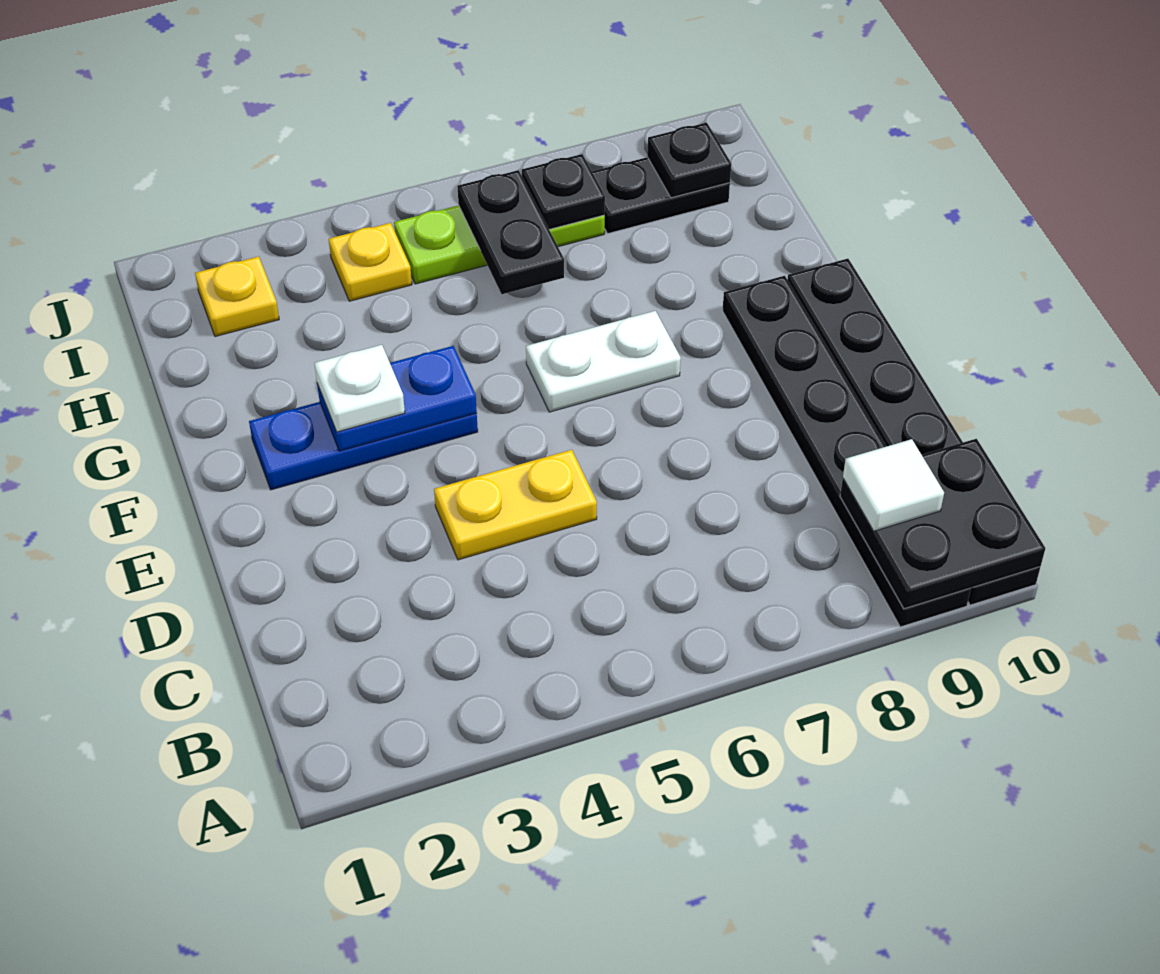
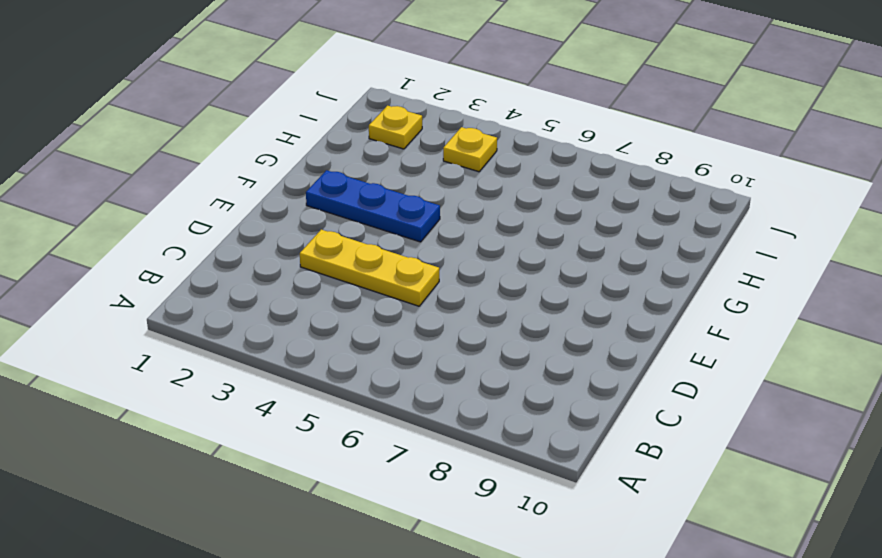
yellow 1x3 plate [300,230,439,306] -> yellow 1x2 plate [434,450,597,560]
none -> black 1x6 plate [722,276,971,627]
none -> black 1x6 plate [787,259,1040,605]
none -> white 1x2 plate [526,311,681,412]

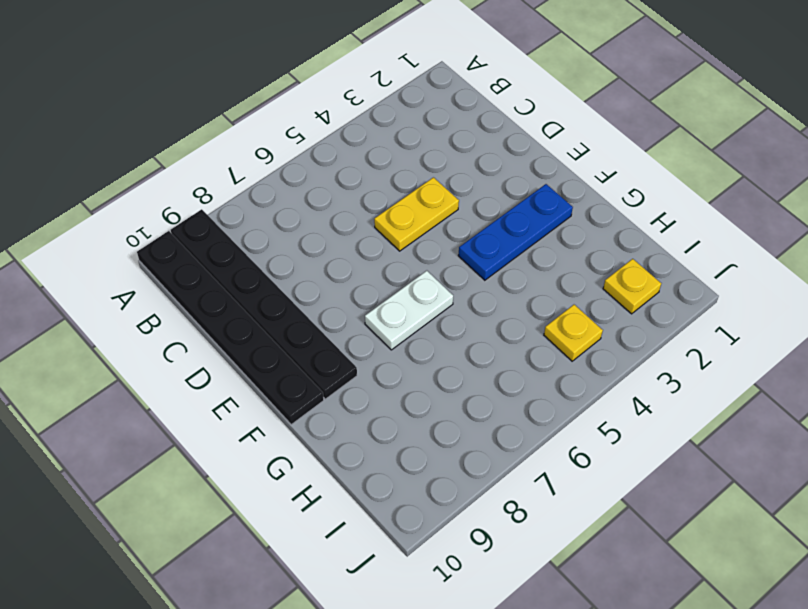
none -> lime 1x3 plate [394,205,605,284]
none -> black 1x2 plate [592,157,730,233]
none -> black 2x2 plate [840,439,1045,609]

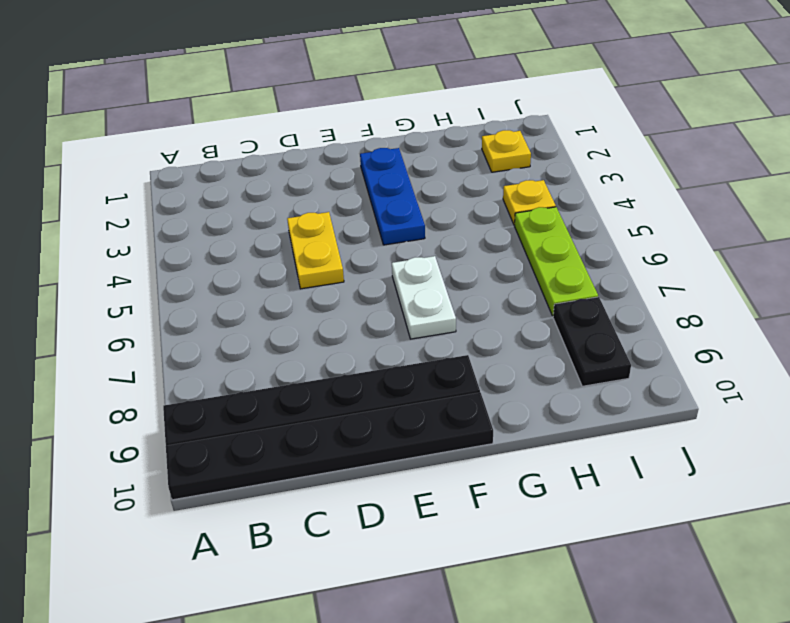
none -> black 2x2 plate [840,439,1045,609]
none -> blue 1x2 plate [317,346,477,451]
none -> black 1x2 plate [457,170,564,294]

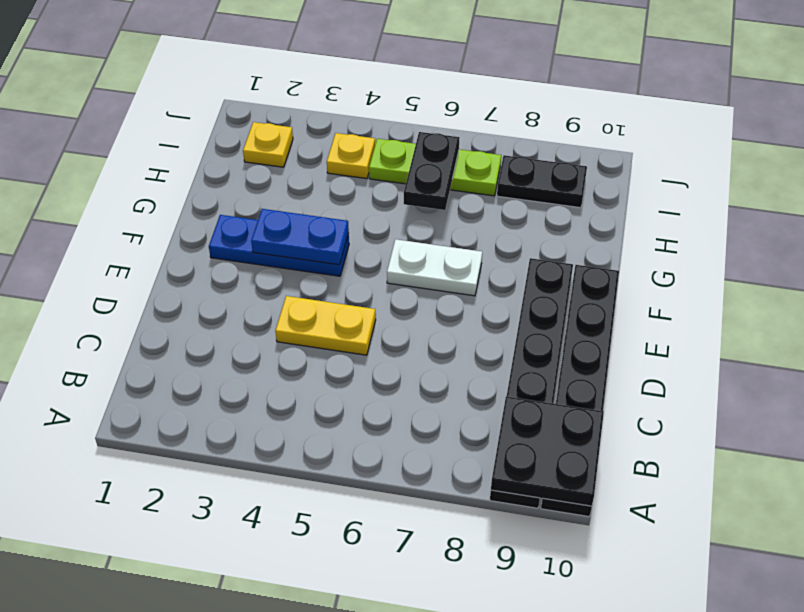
none -> black 1x1 plate [522,154,605,229]
none -> black 1x1 plate [647,123,731,198]
none -> white 1x1 tile [843,439,944,531]

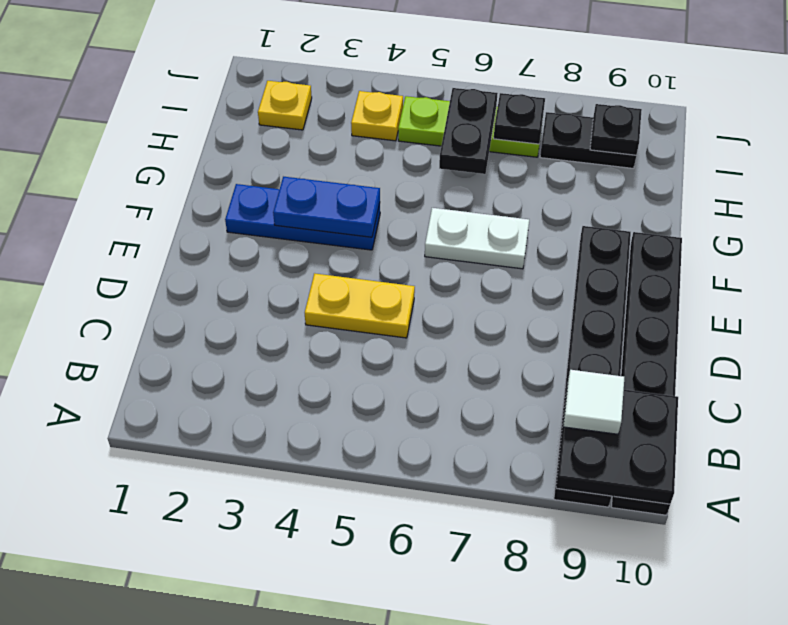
none -> white 1x1 plate [314,345,405,432]

